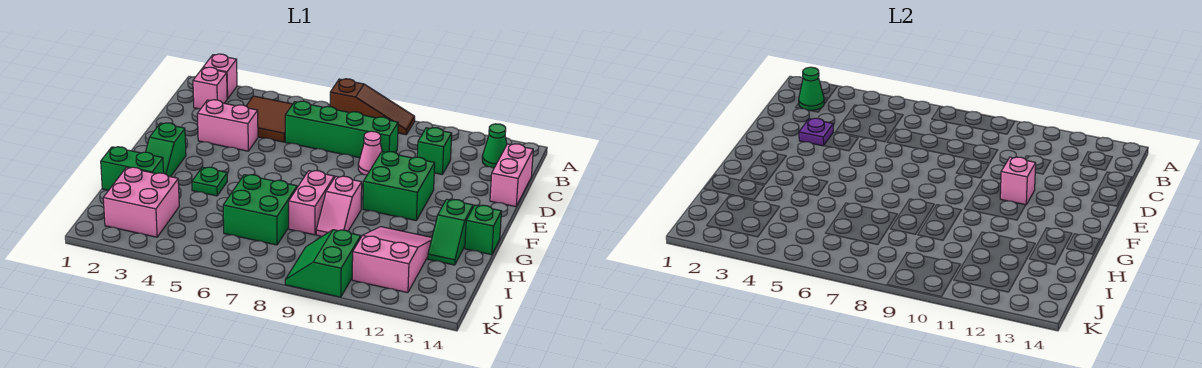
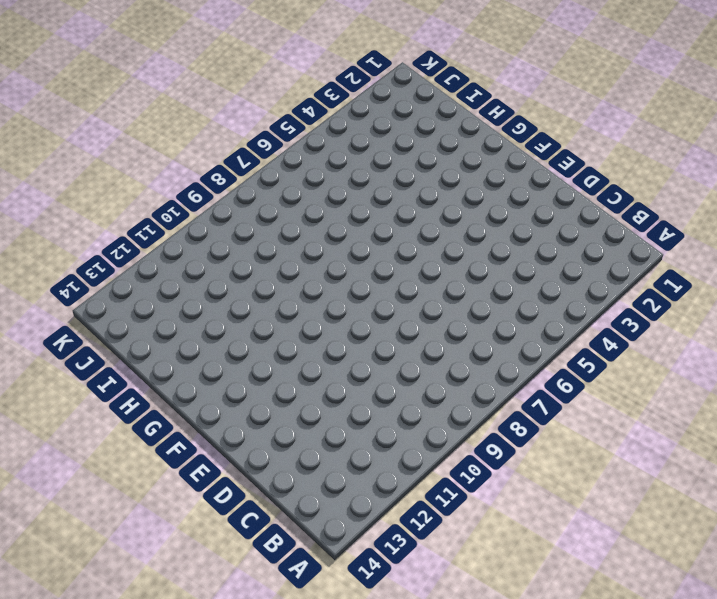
none -> pink 1x1 brick [203,54,237,99]
none -> brown 1x3 slope [330,79,415,135]
none -> pink 1x1 brick [193,67,227,109]

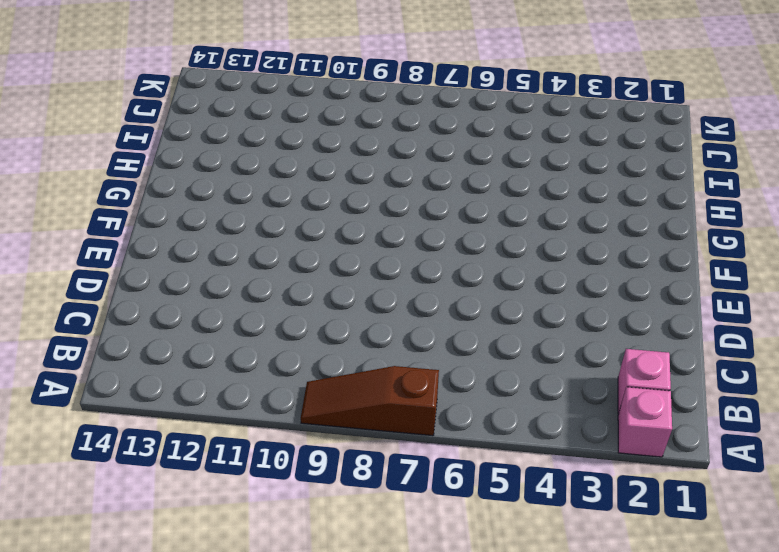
none -> brown 2x2 tile [247,96,293,142]
none -> green 1x1 cone [482,124,507,168]
none -> green 1x4 brick [285,101,398,158]

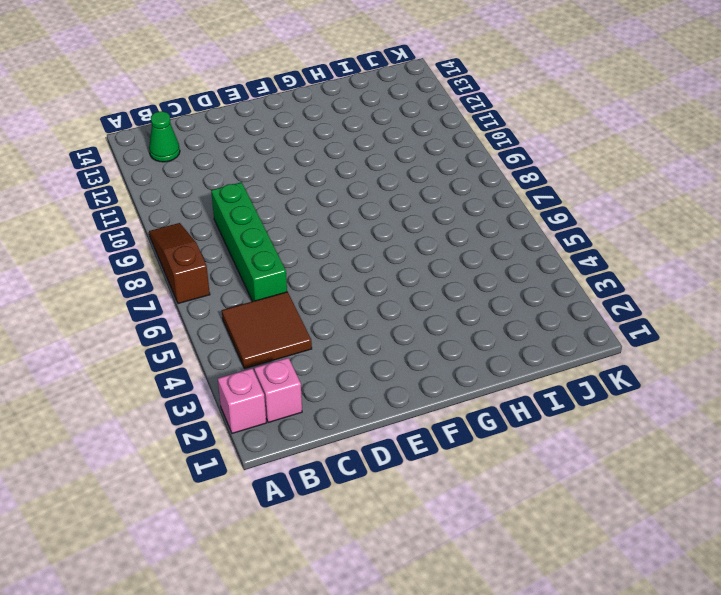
none -> green 1x1 brick [417,128,452,174]
none -> pink 1x2 brick [490,144,533,207]
none -> pink 1x2 brick [197,100,258,151]

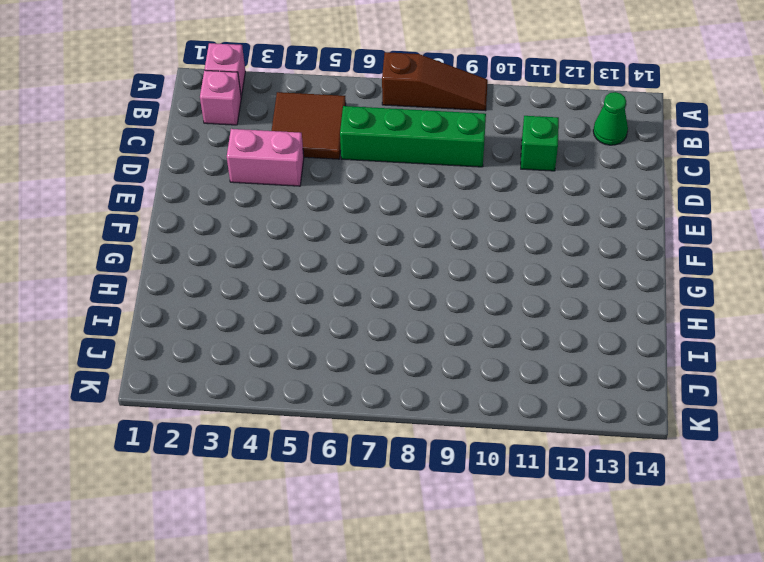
none -> pink 1x2 brick [490,144,533,207]
none -> pink 1x1 cone [358,131,382,175]
none -> green 2x2 brick [363,152,435,220]

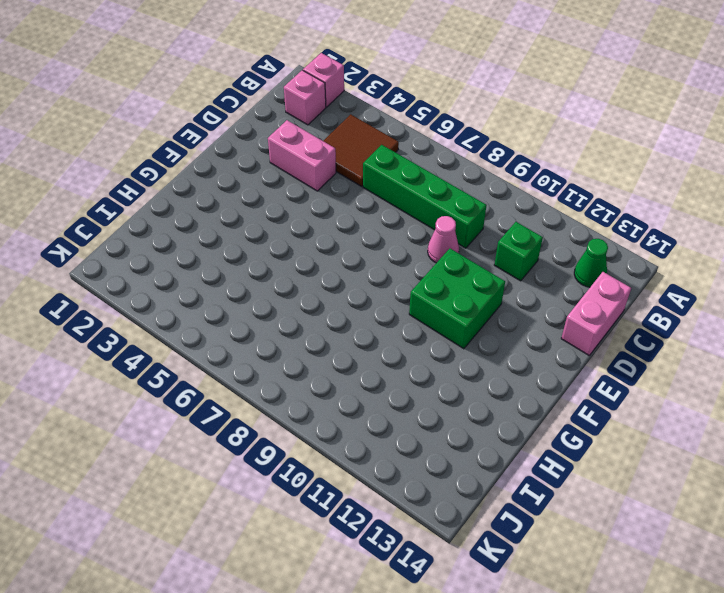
none -> brown 1x3 slope [330,79,415,135]
none -> green 1x2 slope [146,123,186,177]
none -> green 1x1 plate [192,167,227,196]

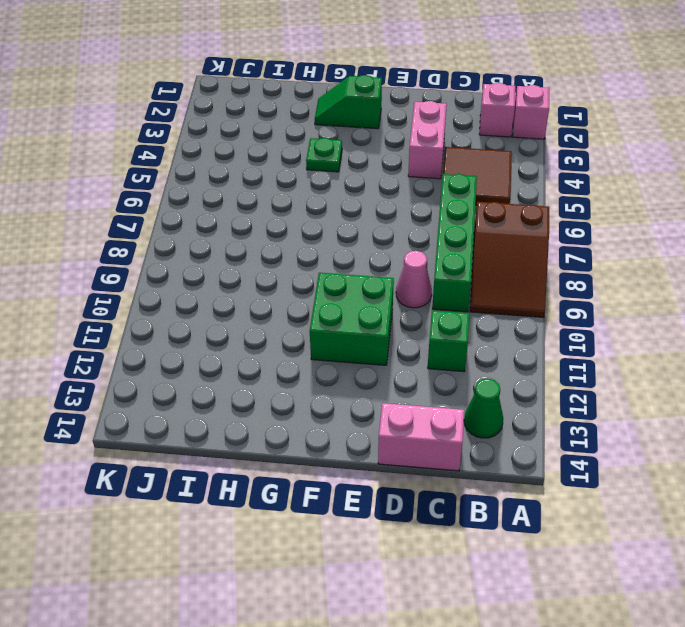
brown 2x3 slope [470,202,549,317] -> brown 1x3 slope [330,79,415,135]
none -> pink 1x2 brick [289,171,334,235]
none -> pink 1x2 slope [316,176,362,236]
none -> green 1x2 slope [428,199,473,265]

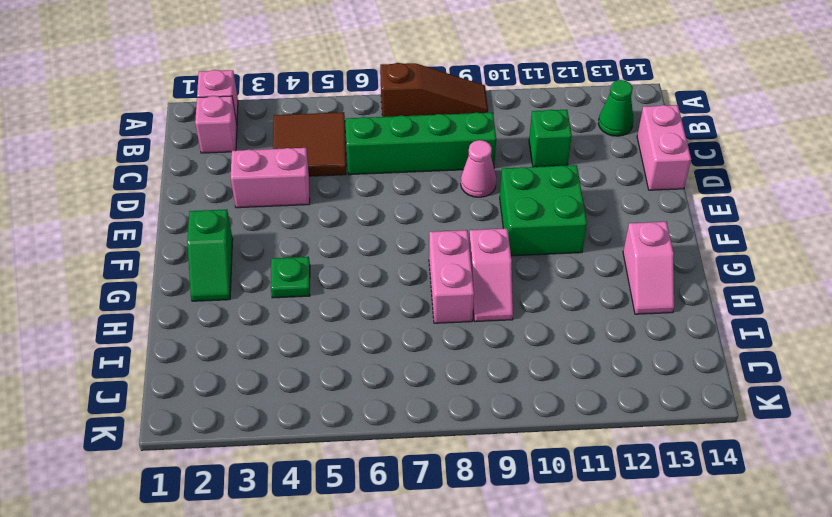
pink 1x2 slope [623,222,674,314] -> green 1x2 slope [428,199,473,265]
none -> green 1x1 brick [465,205,501,255]
none -> green 1x2 brick [101,147,164,190]
none -> green 2x2 brick [223,175,297,245]

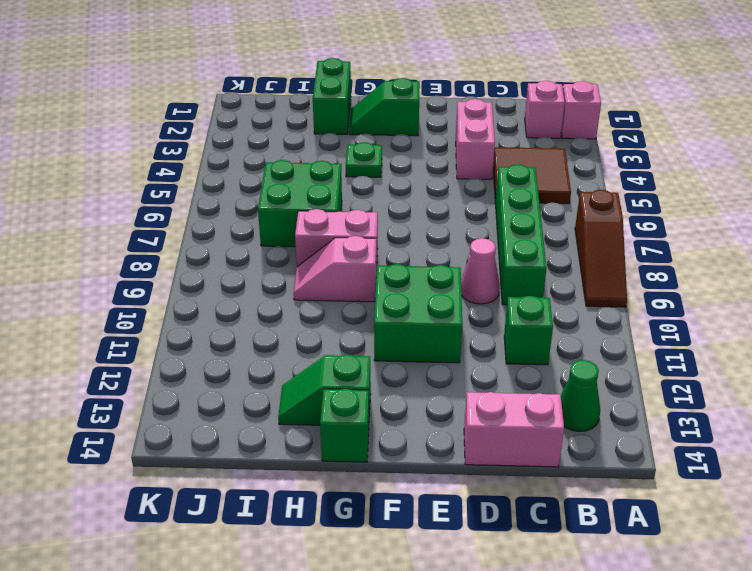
none -> pink 2x3 slope [352,227,432,293]
none -> pink 2x2 brick [103,167,179,237]
none -> green 2x2 slope [285,230,361,297]

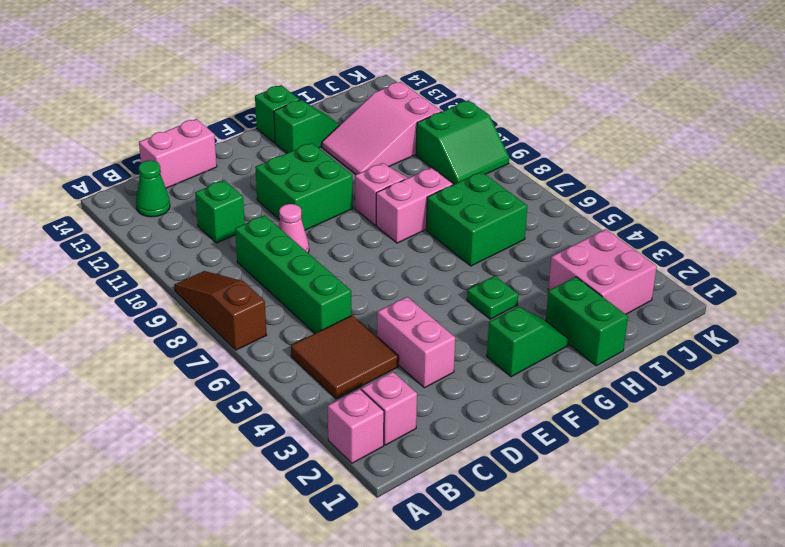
none -> green 1x1 cone [799,67,824,110]
none -> purple 1x1 plate [799,118,833,146]
none -> pink 1x1 brick [1000,157,1036,205]

